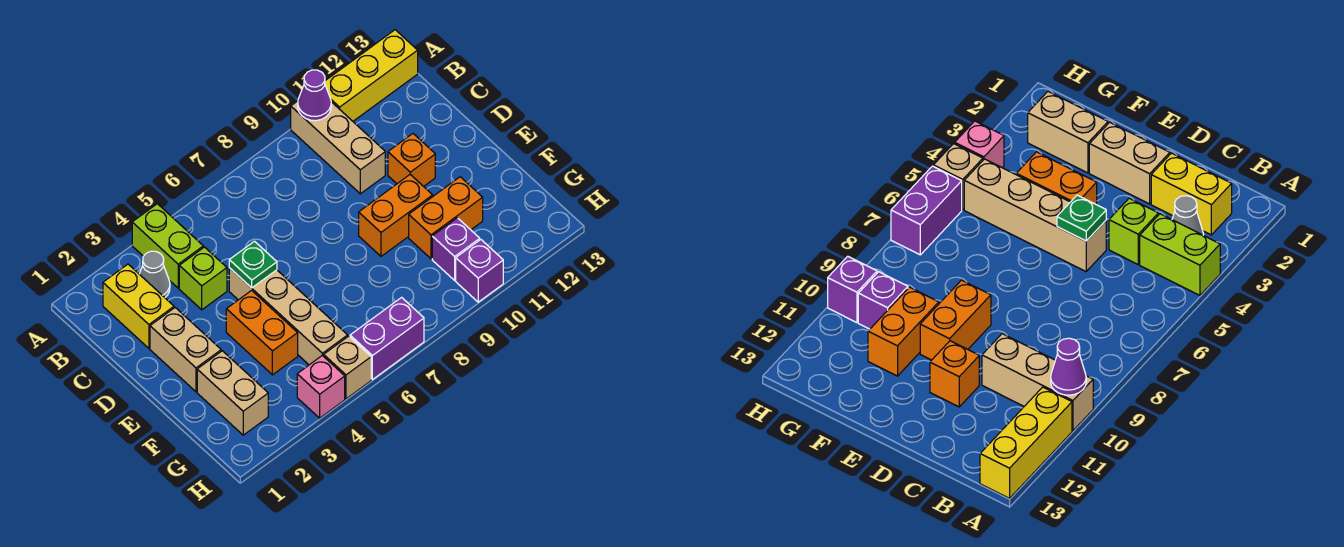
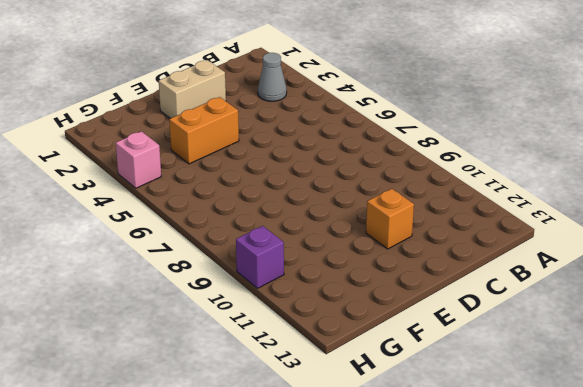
none -> lime 1x2 brick [132,204,203,288]
none -> tan 1x3 brick [291,101,385,194]
none -> yellow 1x3 brick [325,30,418,121]

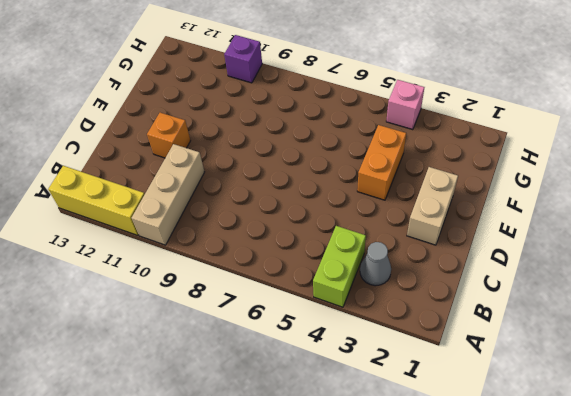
none -> yellow 1x2 brick [103,264,174,348]
none -> lime 1x1 brick [179,247,227,310]
none -> tan 1x4 brick [229,268,348,365]

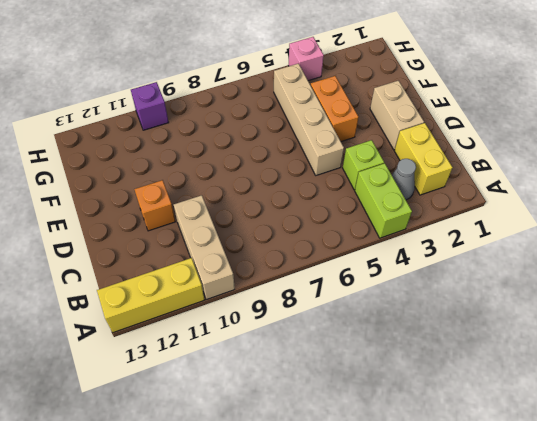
none -> orange 1x2 brick [359,175,433,256]
none -> tan 1x2 brick [197,351,268,435]
none -> orange 1x2 brick [409,177,483,259]

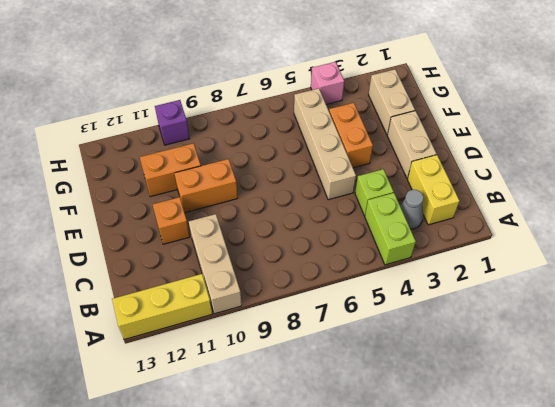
none -> purple 1x1 brick [432,218,480,280]
none -> tan 1x1 brick [324,336,371,399]
none -> purple 1x2 brick [350,297,424,380]

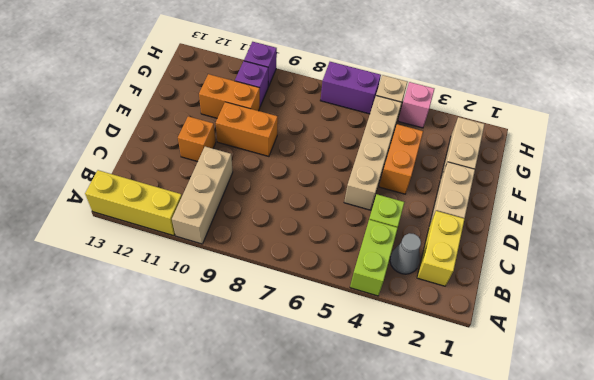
none -> purple 1x1 cone [298,70,331,121]
none -> green 1x1 plate [229,241,277,288]

